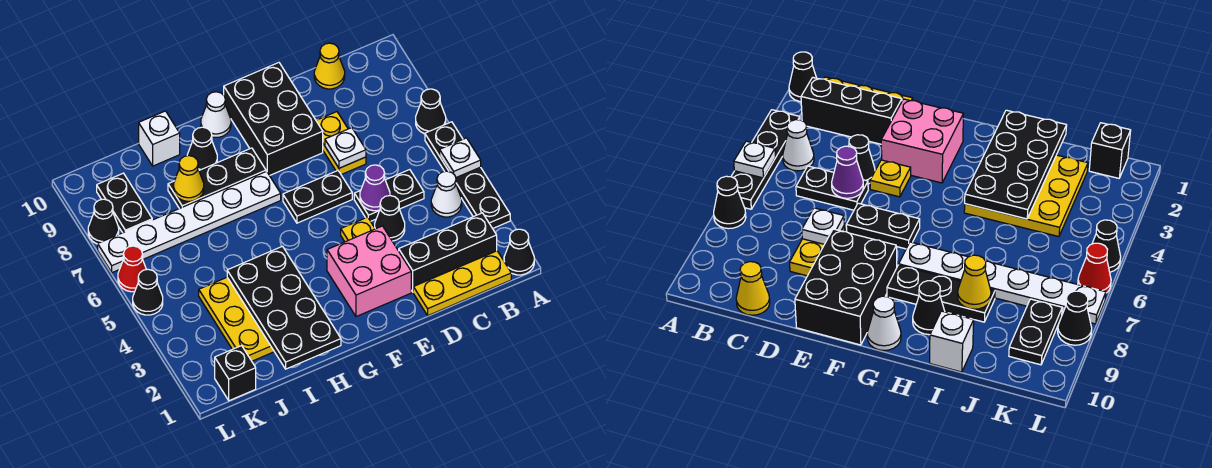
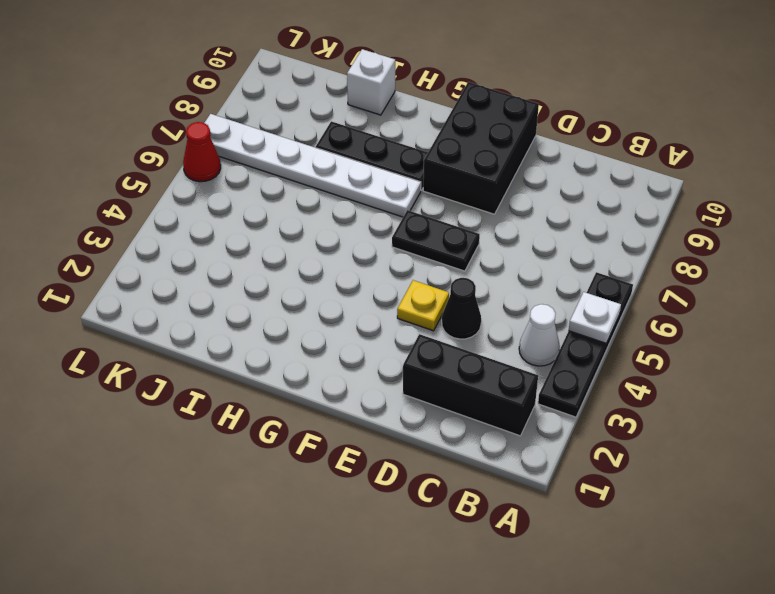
none -> black 1x1 cone [504,229,534,275]
none -> black 1x1 cone [416,89,446,134]
none -> yellow 1x3 plate [413,251,511,315]
none -> black 1x2 plate [354,170,424,221]

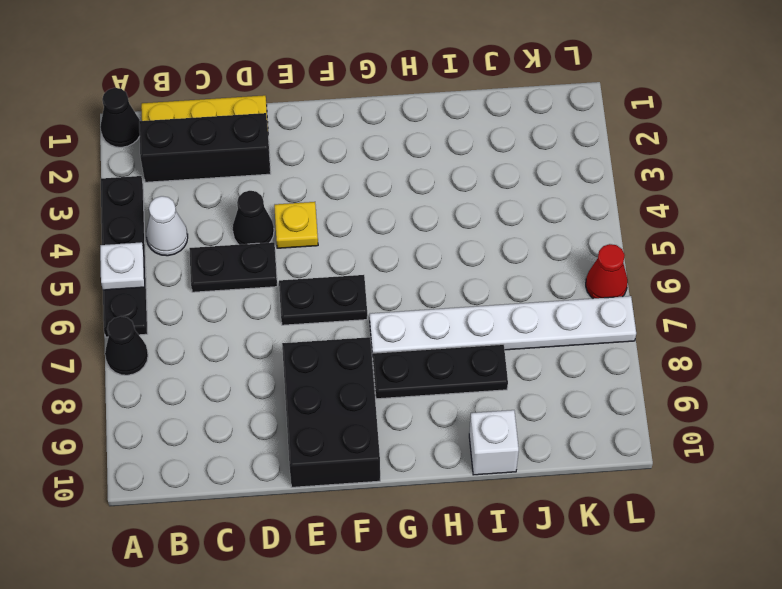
none -> yellow 1x1 cone [314,43,345,89]
none -> yellow 1x2 plate [316,112,366,175]
none -> pink 2x2 brick [327,226,411,317]
none -> white 1x1 cone [201,92,231,137]

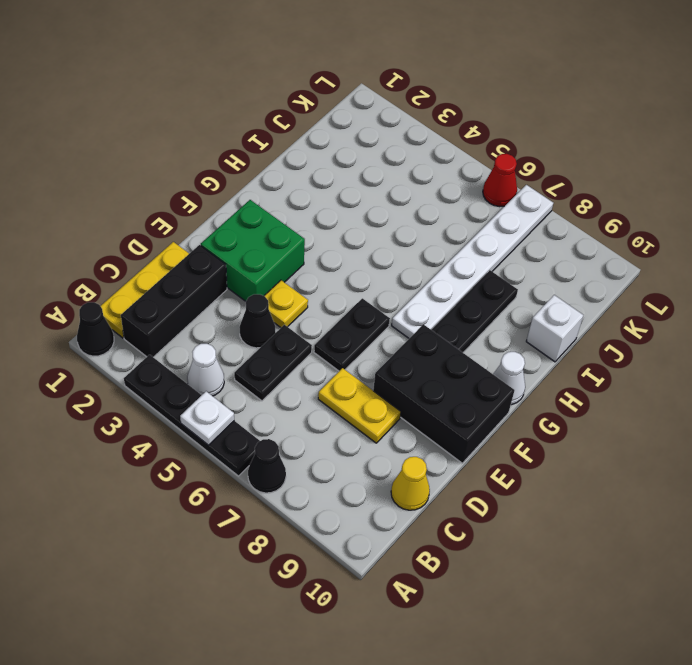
green 2x2 brick [201,200,305,301] -> pink 2x2 brick [327,226,411,317]
none -> yellow 3x3 plate [199,278,274,361]
none -> black 1x1 cone [187,127,217,170]
none -> black 1x1 brick [215,346,256,401]
none -> black 1x2 plate [97,173,152,233]

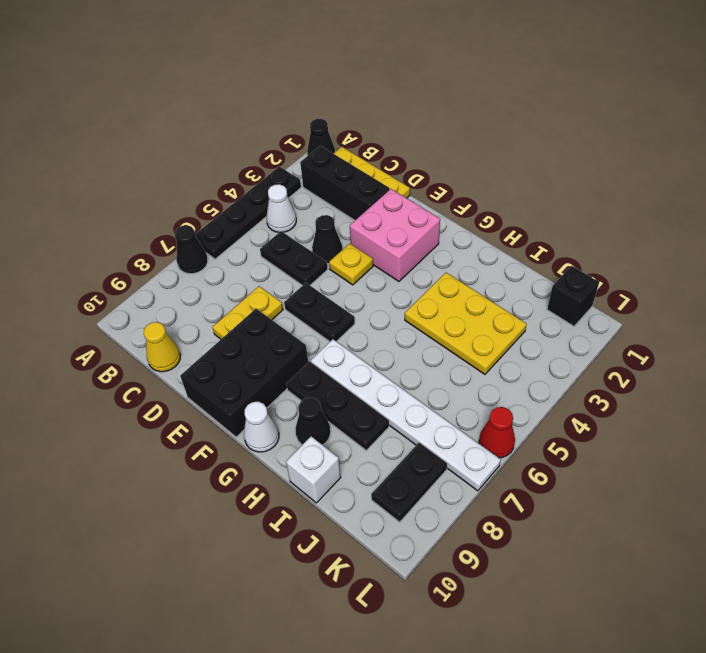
yellow 2x3 plate [405,273,527,374] -> yellow 3x3 plate [199,278,274,361]
none -> black 1x1 cone [133,269,163,315]
none -> black 1x1 cone [88,199,119,244]
none -> white 1x1 plate [440,138,481,177]
none -> purple 1x1 cone [360,165,390,211]

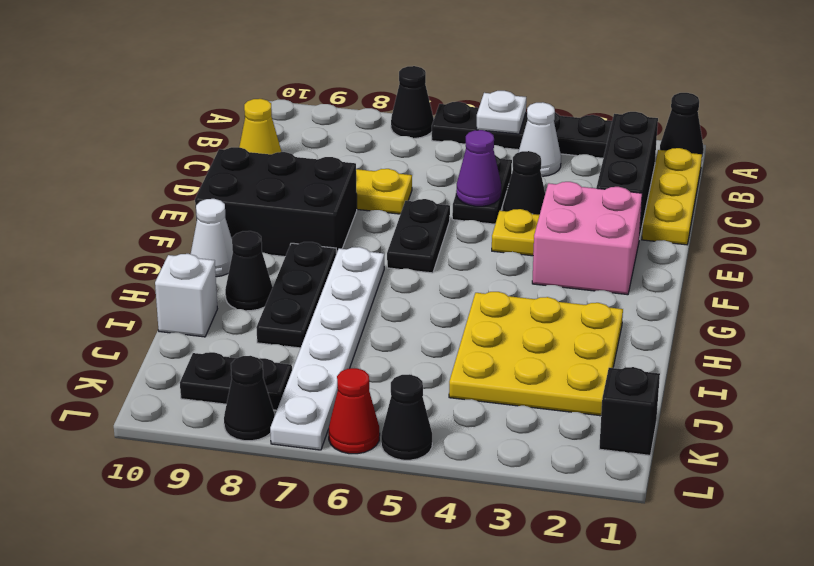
none -> white 1x1 plate [325,128,366,168]
none -> black 2x4 plate [227,246,341,369]
none -> yellow 1x1 cone [174,156,204,201]

